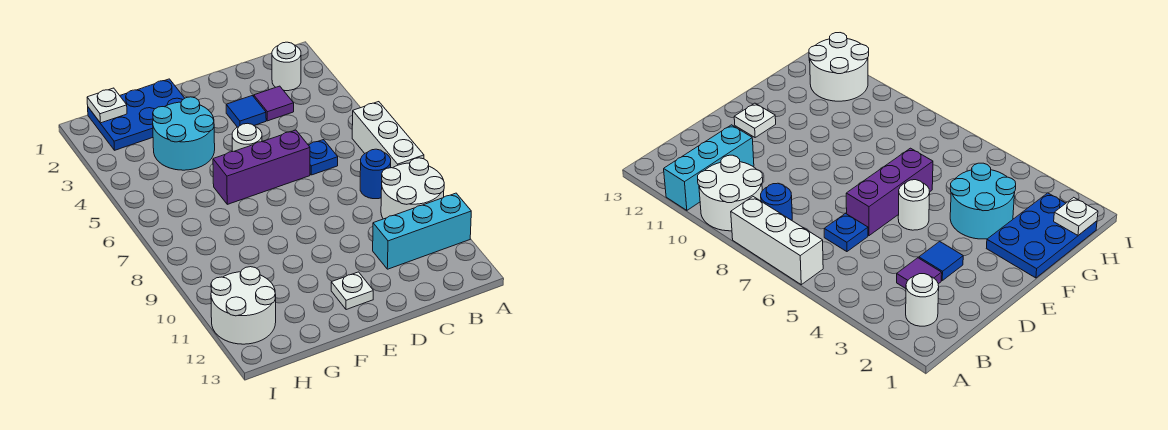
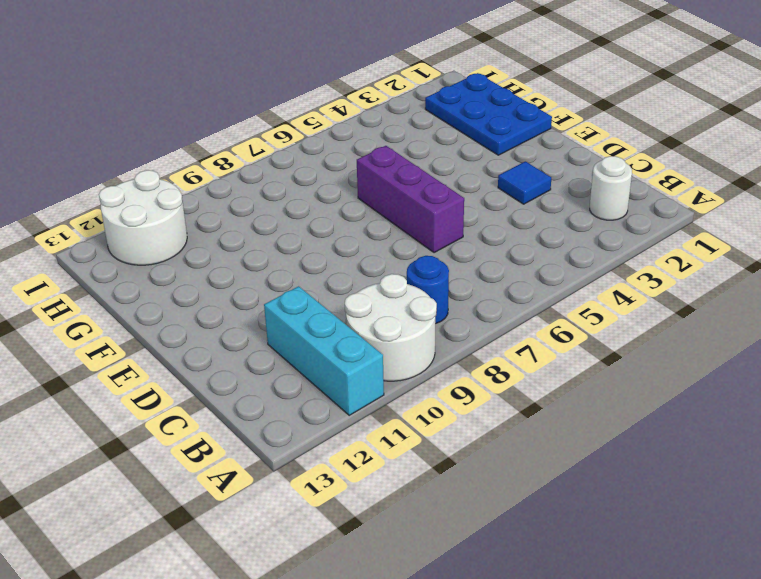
none -> white 1x3 brick [352,102,424,168]
none -> purple 1x1 tile [254,86,294,121]
none -> blue 1x1 plate [309,140,338,175]

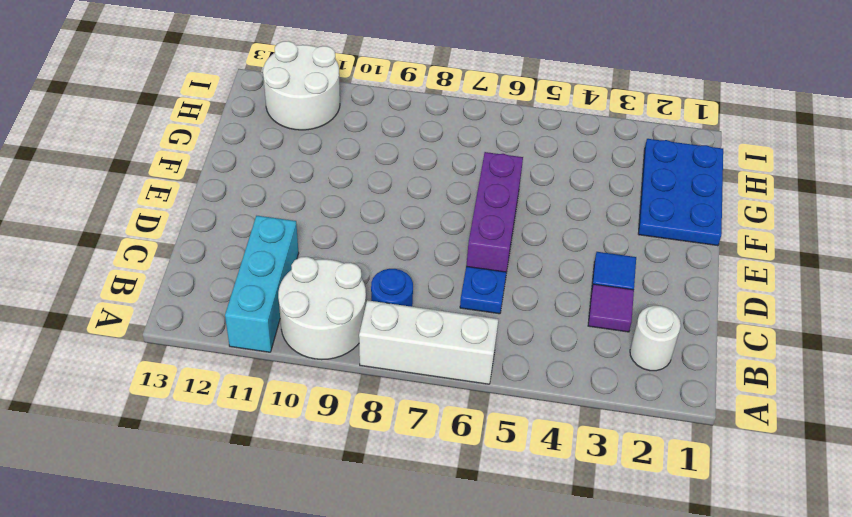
none -> white 1x1 round brick [232,123,262,152]
none -> white 1x1 plate [331,272,373,310]
none -> cyan 2x2 round brick [153,97,215,170]

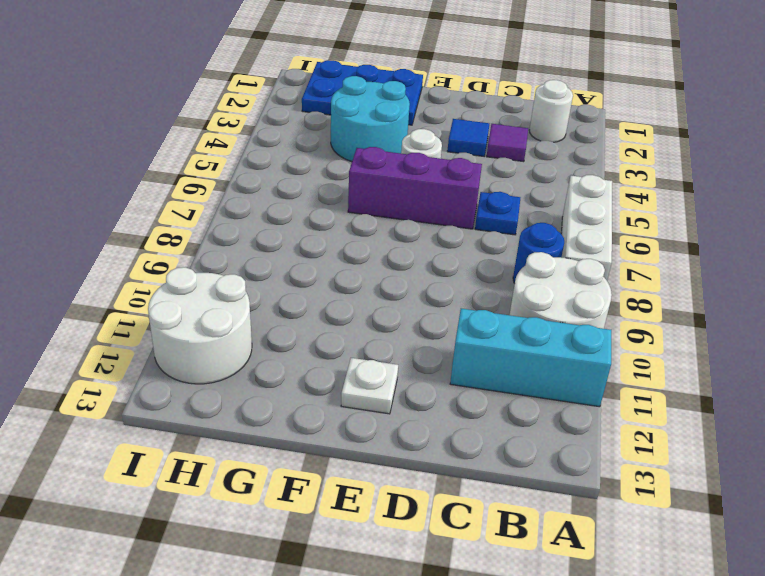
none -> white 1x1 plate [87,88,127,123]

